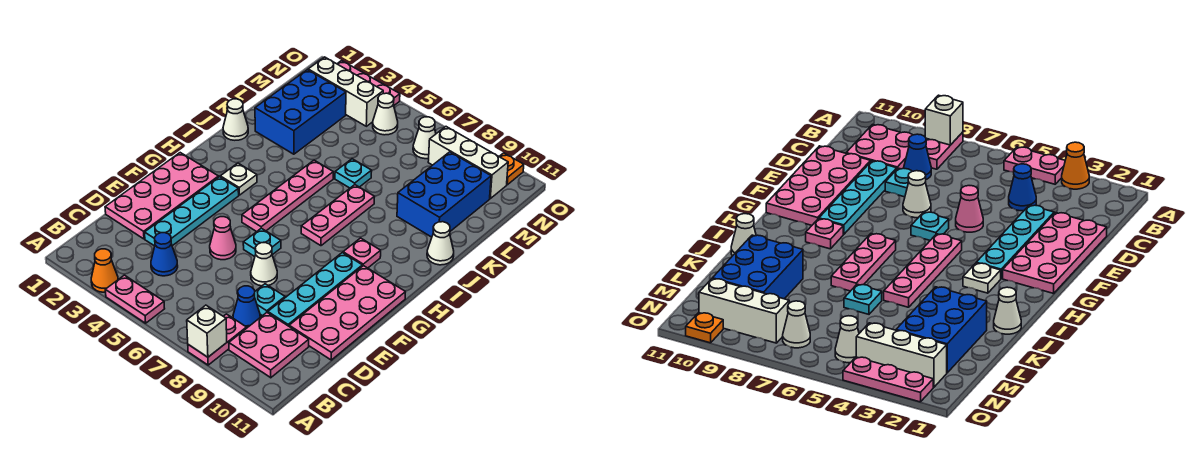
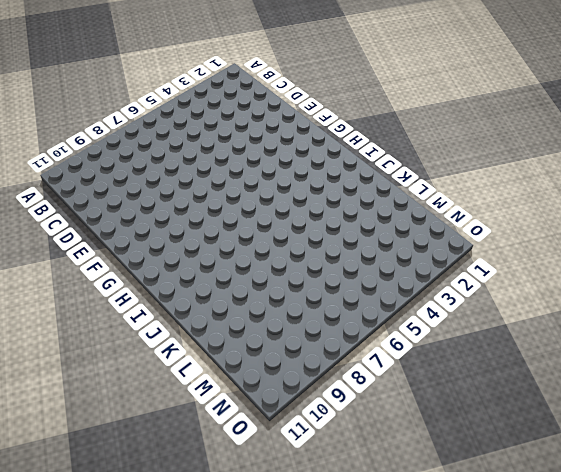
none -> orange 1x1 cone [91,249,118,292]
none -> pink 1x2 plate [105,275,165,323]
none -> pink 1x2 plate [188,314,247,365]
none -> pink 2x2 plate [229,313,309,378]

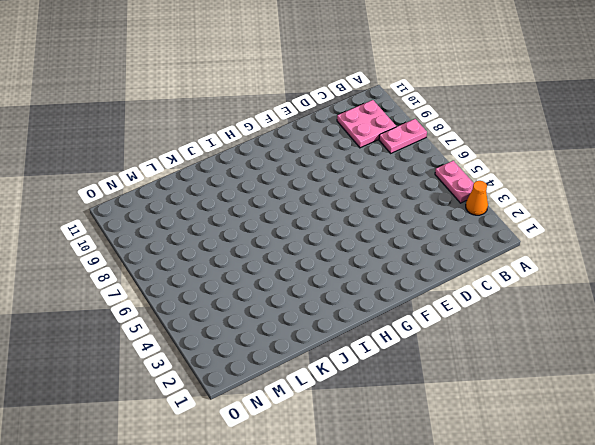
none -> blue 1x1 cone [151,233,178,276]
none -> blue 1x1 cone [233,286,260,328]
none -> pink 2x4 plate [105,153,218,239]
none -> cyan 1x4 plate [145,177,239,246]

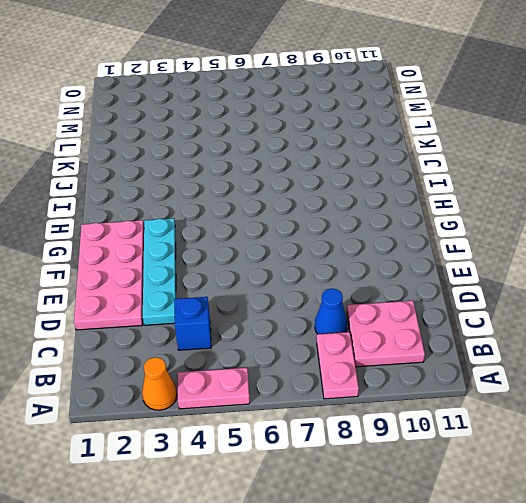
blue 1x1 brick [174,297,211,350] -> blue 1x1 cone [151,233,178,276]
none -> cyan 1x1 plate [255,284,285,316]
none -> cyan 1x4 plate [268,253,362,326]
none -> pink 2x4 plate [289,266,405,360]
none -> pink 1x1 cone [210,217,236,260]

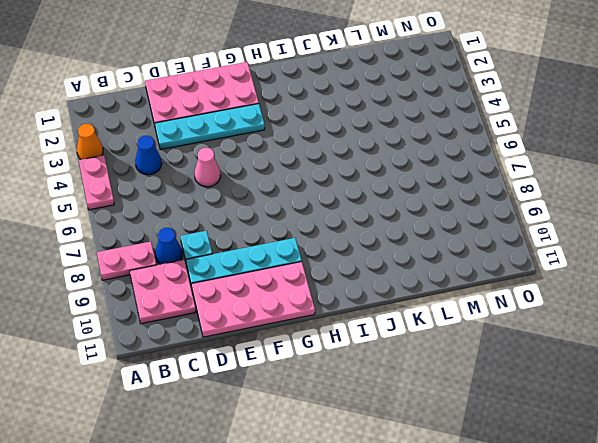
none -> white 1x1 cone [251,243,277,286]
none -> cyan 1x1 plate [243,228,281,257]
none -> pink 1x4 plate [242,160,333,232]
none -> white 1x1 plate [220,163,257,195]

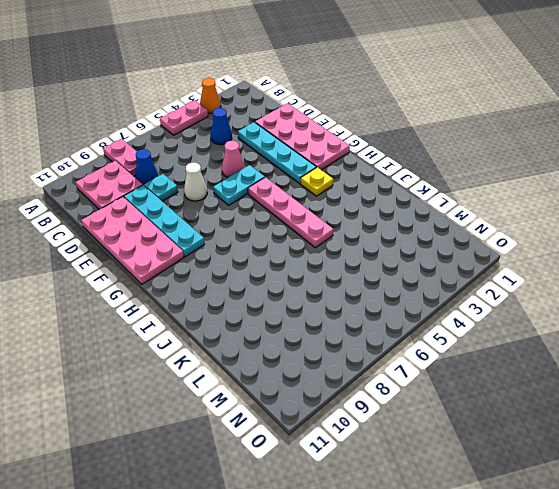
cyan 1x2 plate [213,165,265,205] -> cyan 1x1 plate [243,228,281,257]
yellow 1x1 plate [300,167,333,196] -> white 1x1 plate [220,163,257,195]
none -> pink 1x3 plate [301,185,375,246]
none -> pink 1x1 plate [343,238,381,268]
none -> white 1x1 cone [223,99,248,140]
none -> white 1x1 cone [427,222,454,265]

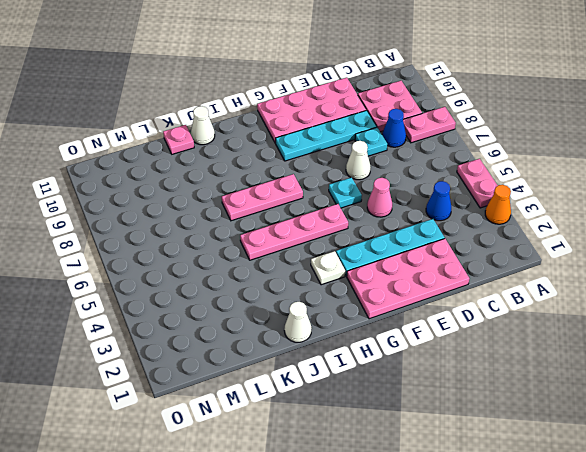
pink 1x1 plate [163,125,194,154] -> pink 1x1 plate moved to [343,238,381,268]
none -> blue 2x3 brick [255,70,346,154]
none -> cyan 1x1 plate [335,159,372,188]
none -> blue 2x3 brick [397,152,491,237]
none -> white 1x3 brick [308,57,383,126]

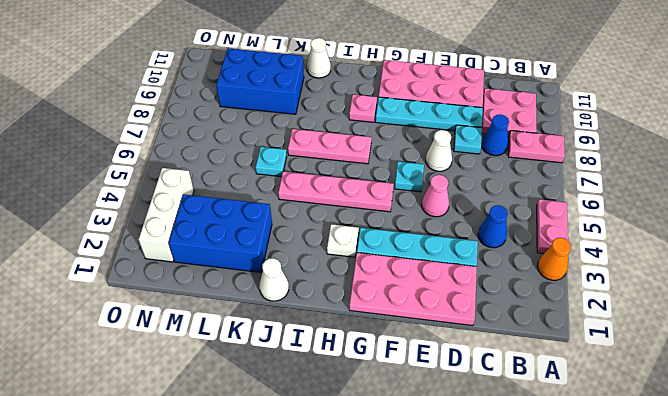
none -> white 1x1 cone [373,93,398,135]
none -> white 1x1 cone [413,117,436,159]
none -> white 1x3 brick [428,127,508,198]
none -> pink 1x3 plate [337,61,400,105]

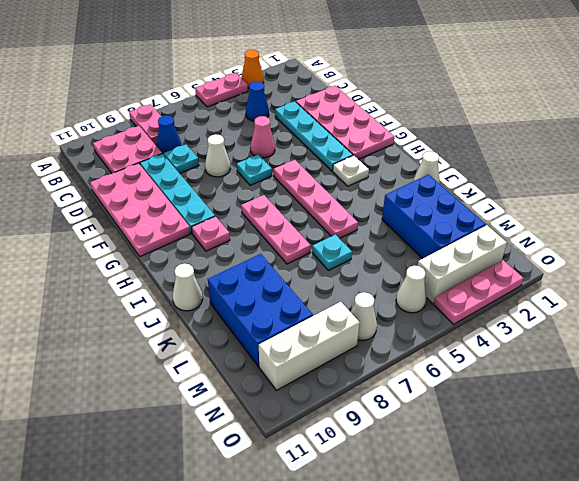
none -> orange 1x1 plate [499,153,524,185]
none -> white 1x1 brick [187,305,227,357]

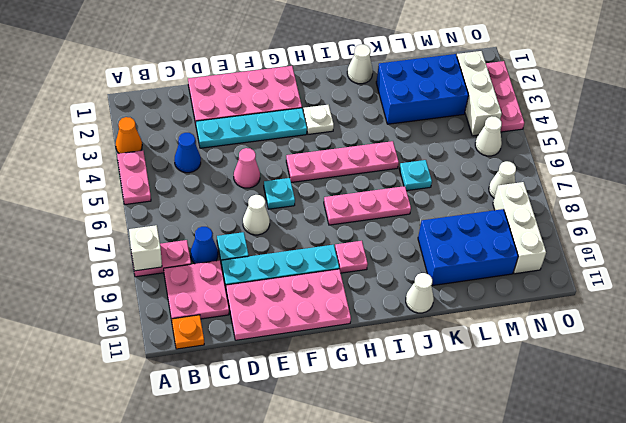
orange 1x1 plate [172,315,204,349] -> orange 1x1 plate moved to [499,153,524,185]

